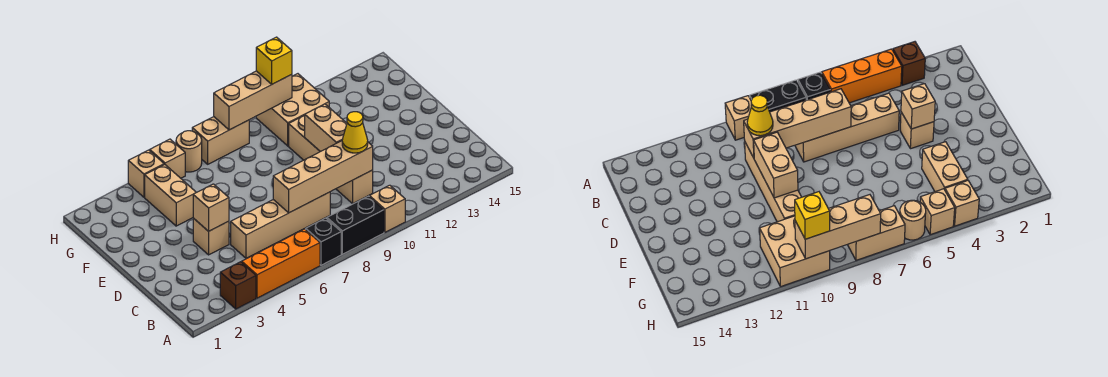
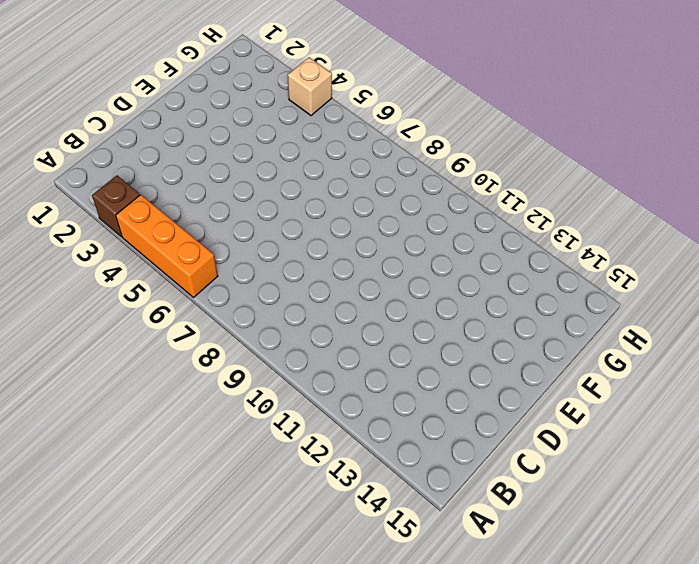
none -> black 1x1 brick [306,218,341,265]
none -> black 1x2 brick [327,196,384,254]
none -> tan 1x1 brick [369,185,405,232]

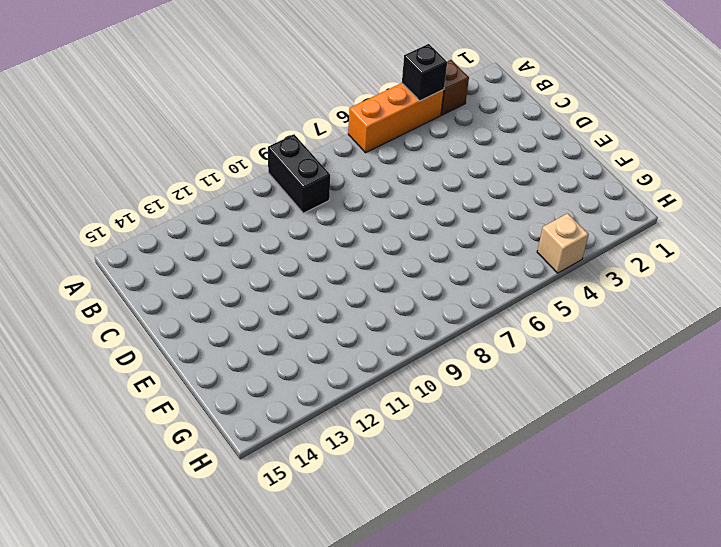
black 1x1 brick [402,44,447,101] -> black 1x1 brick moved to [306,218,341,265]
black 1x2 brick [268,134,330,213] -> black 1x2 brick turned to [327,196,384,254]
none -> tan 1x1 brick [369,185,405,232]
none -> tan 1x4 brick [231,192,330,258]
none -> tan 1x4 brick [289,115,373,204]

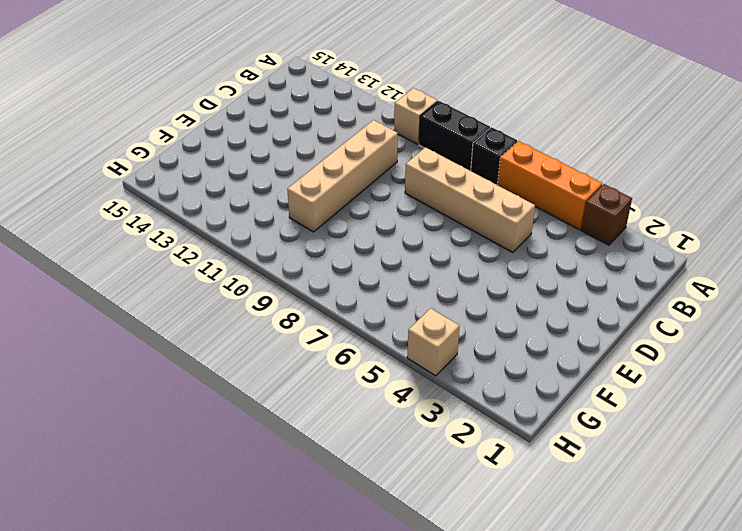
none -> tan 1x1 brick [193,218,229,255]
none -> tan 1x2 brick [145,165,196,226]
none -> tan 2x2 brick [256,74,329,146]

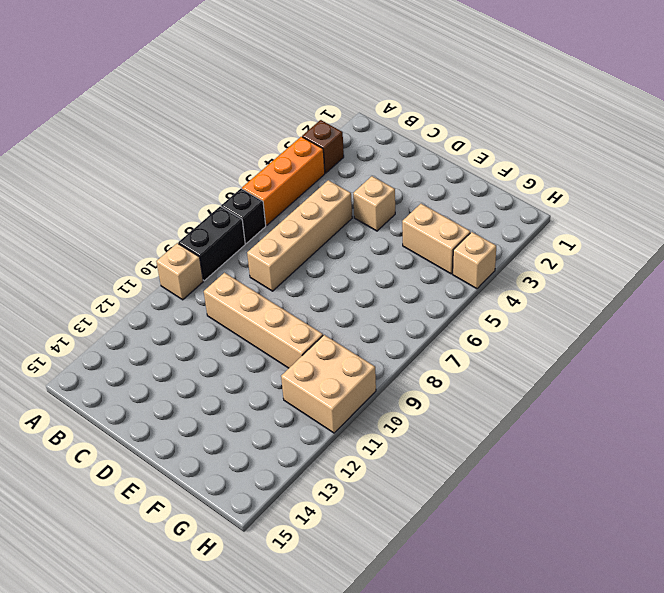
none -> tan 1x1 brick [150,139,185,178]
none -> tan 1x1 round brick [176,131,202,172]
none -> tan 1x2 brick [192,117,249,164]

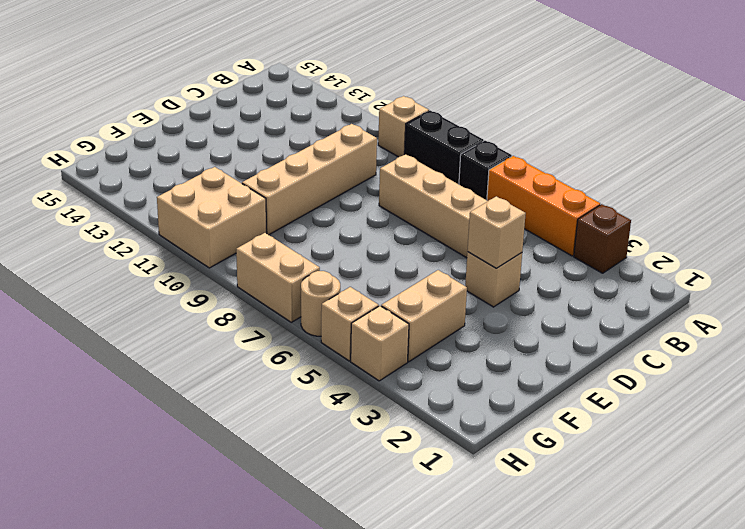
none -> tan 1x4 brick [273,141,373,213]
none -> tan 1x2 brick [305,104,347,152]
none -> tan 1x3 brick [214,71,292,130]

